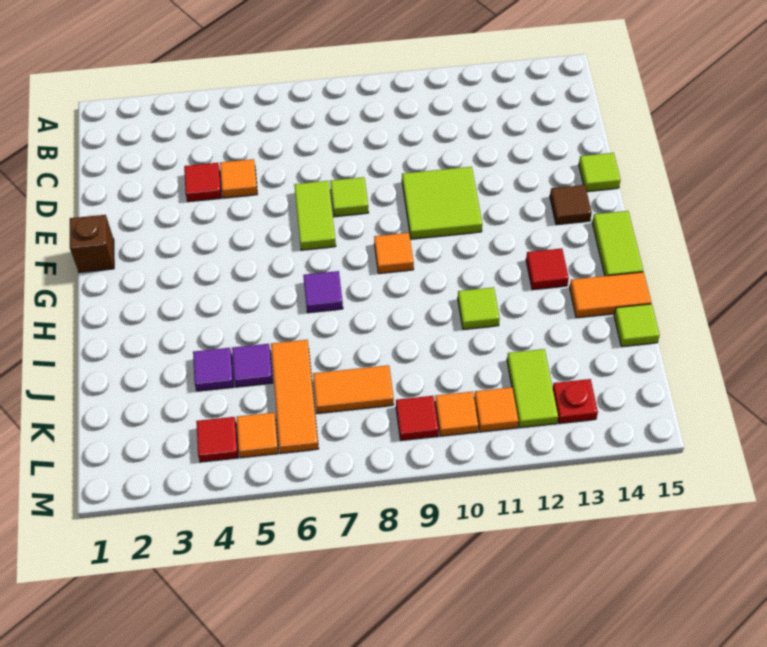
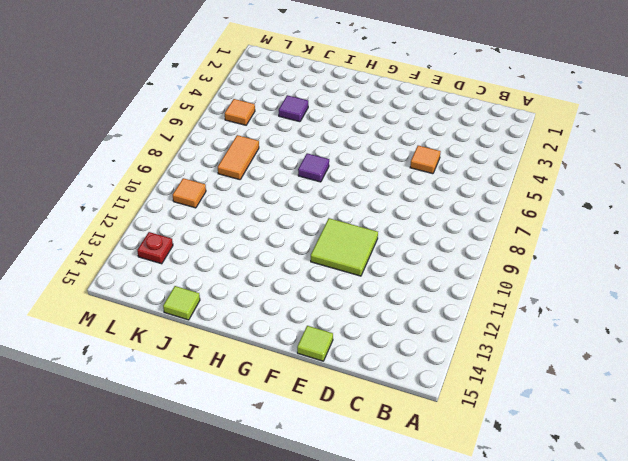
none -> red 1x1 tile [184,163,222,202]
none -> lime 1x2 tile [294,181,336,250]
none -> lime 1x1 tile [330,177,369,217]

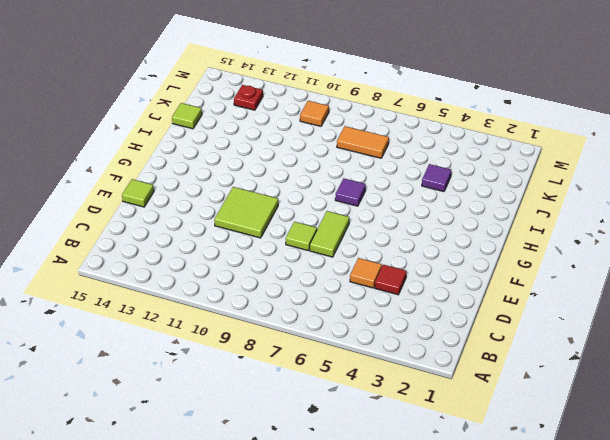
none -> brown 1x1 brick [70,215,114,272]
none -> brown 1x1 tile [550,185,592,225]
none -> orange 1x1 tile [374,233,414,273]

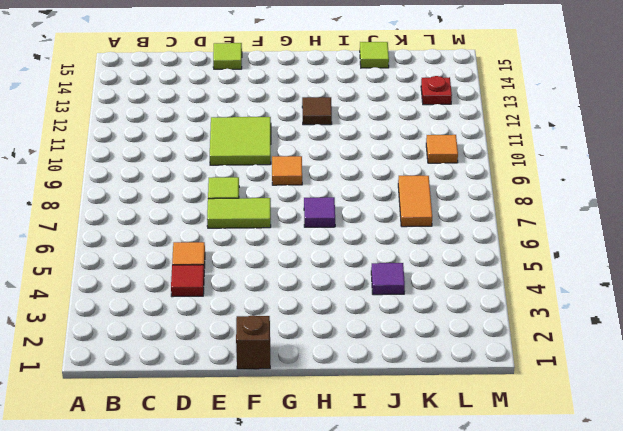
brown 1x1 tile [302,97,332,125] -> brown 1x1 tile moved to [550,185,592,225]
none -> lime 1x2 tile [592,211,643,276]
none -> red 1x1 tile [526,248,569,290]
none -> lime 1x1 tile [458,287,500,329]

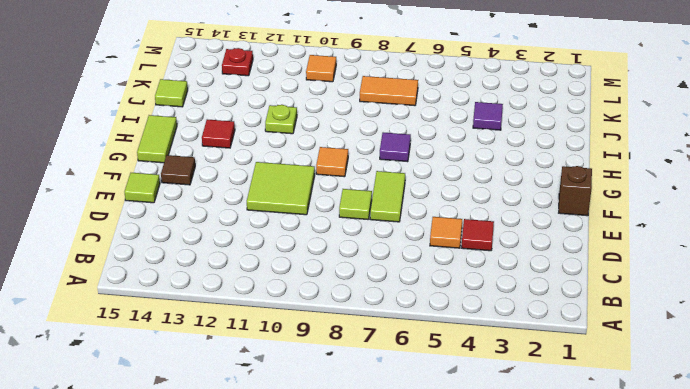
lime 1x1 plate [265,105,297,134] -> lime 1x1 tile [458,287,500,329]
none -> orange 1x2 tile [569,272,651,318]
none -> purple 1x1 tile [232,344,273,387]
none -> orange 1x3 tile [271,340,319,453]

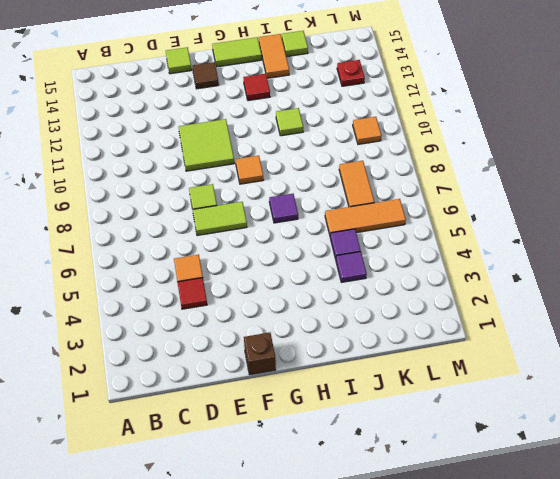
none -> lime 1x2 tile [507,349,558,428]
none -> red 1x1 tile [196,417,238,462]
none -> orange 1x1 tile [237,413,278,458]

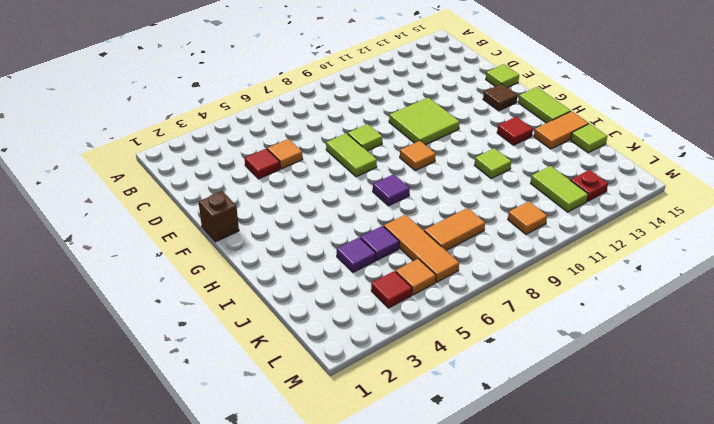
none -> red 1x1 tile [396,396,439,440]
none -> orange 1x1 tile [474,387,518,432]

